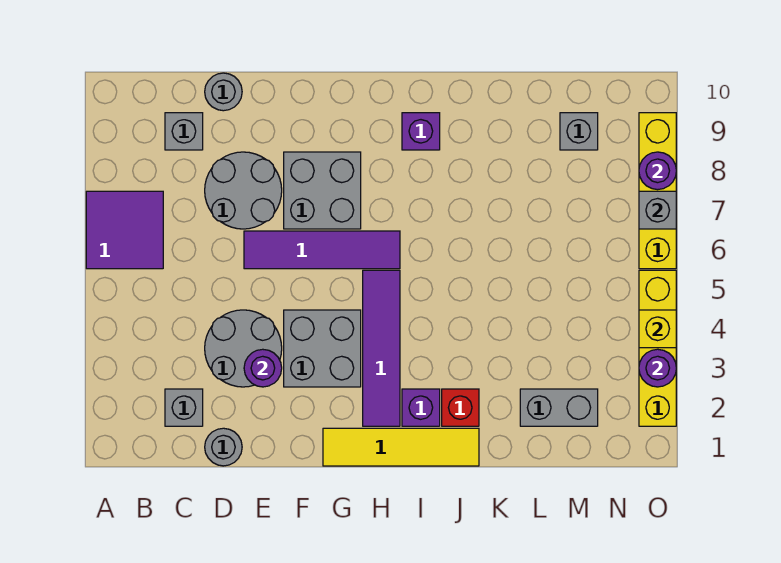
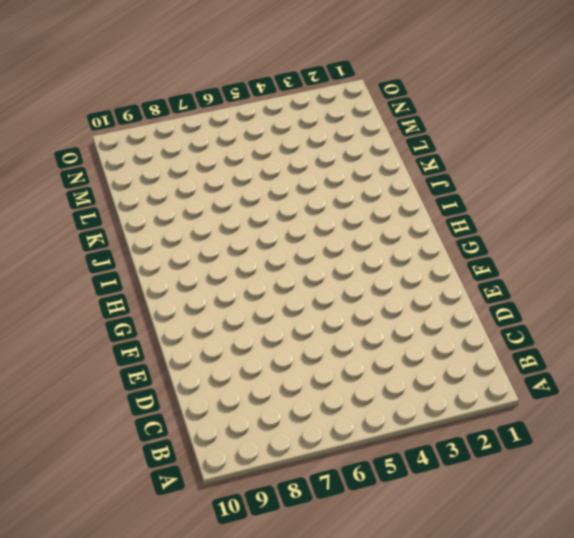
none -> purple 2x2 tile [86,191,163,269]
none -> grey 1x1 brick [165,389,203,426]
none -> grey 1x1 brick [165,113,203,150]

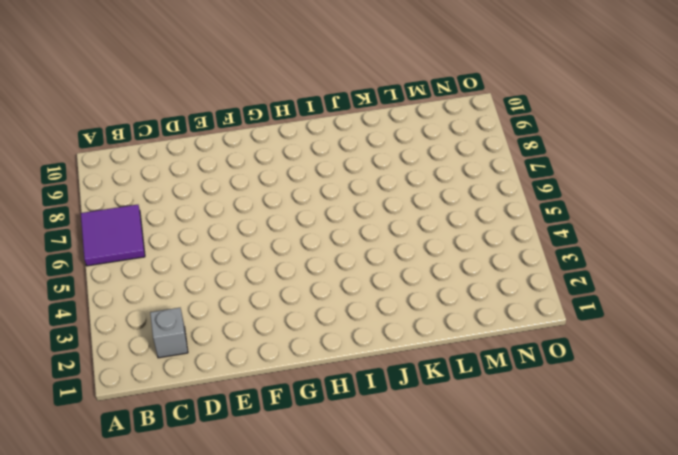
none -> grey 1x1 brick [165,113,203,150]
none -> grey 1x1 round brick [205,428,242,466]
none -> grey 2x2 round brick [205,310,282,387]

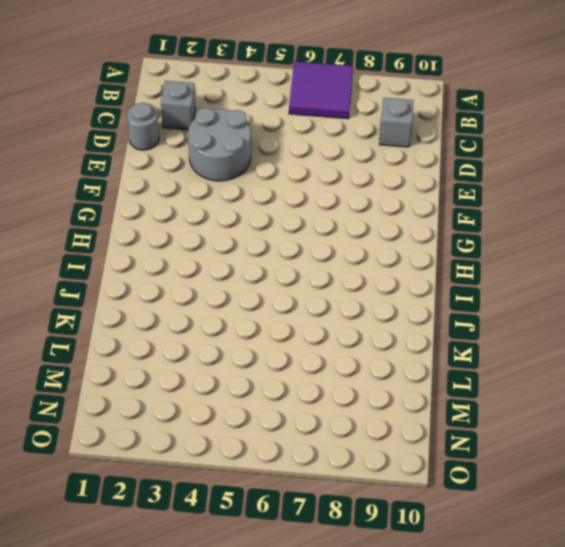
none -> grey 2x2 round brick [205,152,282,229]
none -> grey 1x1 round brick [205,73,242,111]
none -> purple 1x4 tile [244,231,400,269]

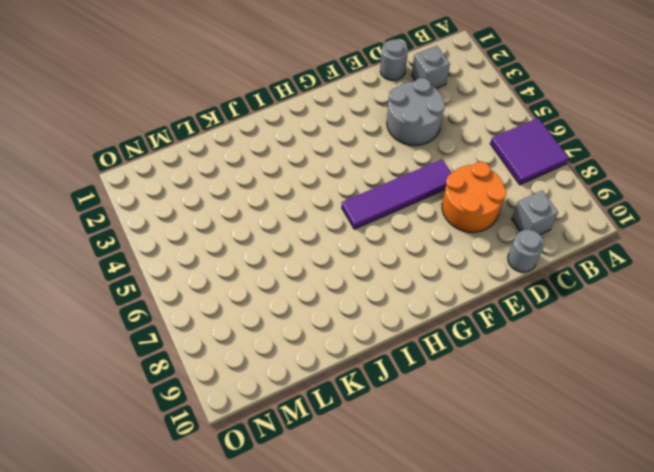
orange 2x2 round brick [442,162,506,232] -> grey 2x2 round brick [205,152,282,229]
none -> grey 2x2 brick [284,310,361,387]
none -> grey 2x2 brick [284,152,361,229]
none -> yellow 1x4 tile [323,428,479,466]

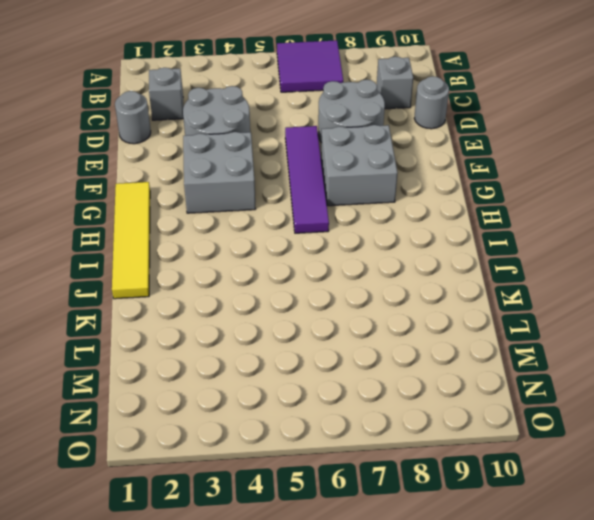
none -> purple 1x4 tile [363,270,400,426]
none -> purple 1x1 brick [402,389,440,426]
none -> purple 1x1 brick [402,113,440,150]

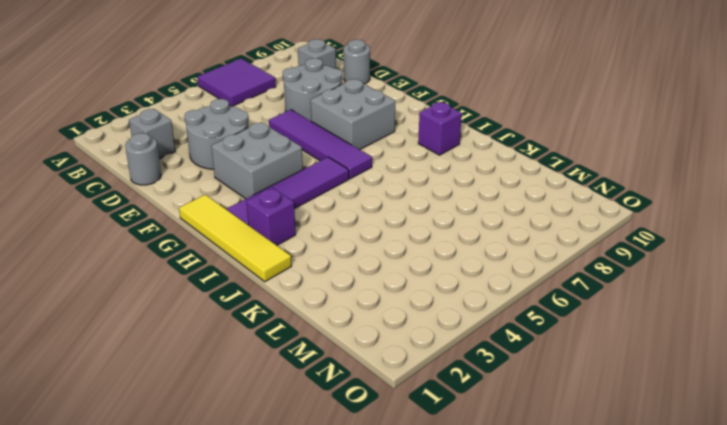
none -> red 1x1 brick [442,389,479,426]
none -> grey 1x2 brick [520,389,598,426]
none -> grey 1x1 brick [560,113,598,150]

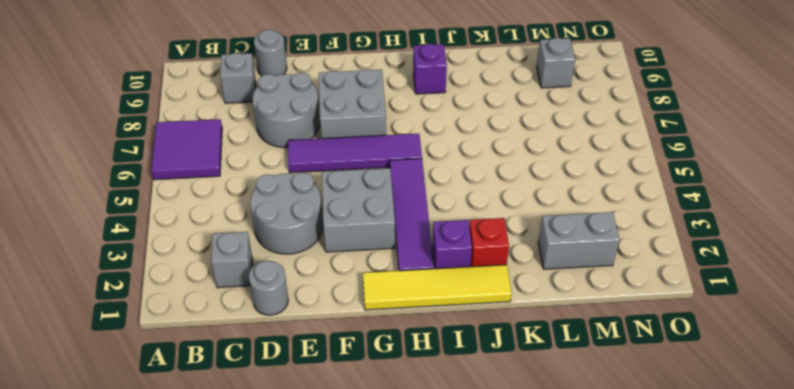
none -> yellow 1x4 brick [639,270,676,426]
none -> yellow 1x4 brick [639,113,676,269]
none -> purple 1x1 round brick [244,349,282,387]

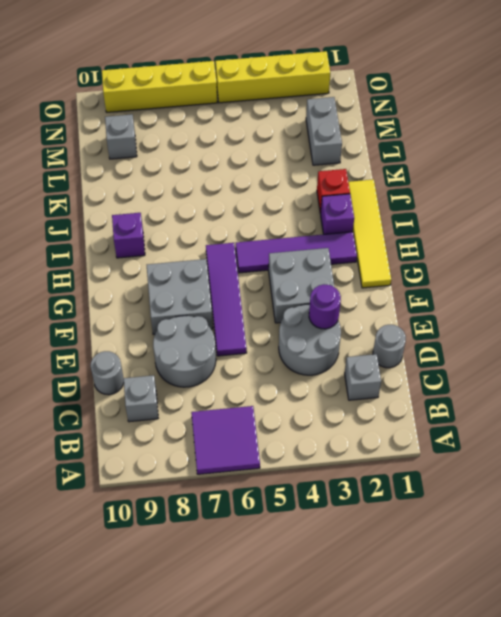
none -> purple 1x1 round brick [639,349,676,387]
none -> yellow 1x1 brick [639,310,676,348]
none -> grey 1x1 brick [639,191,676,229]

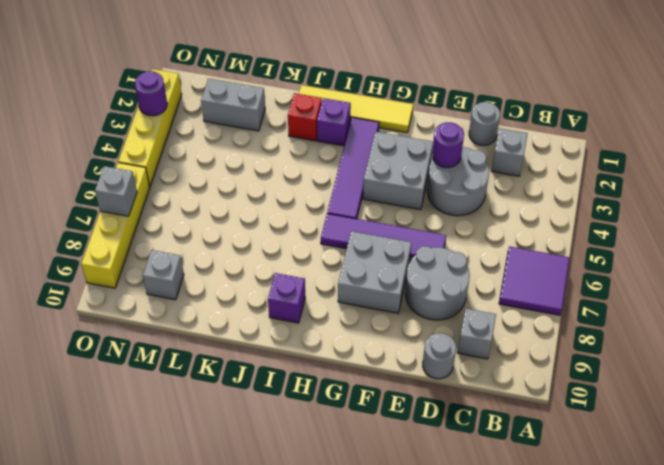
none -> yellow 1x1 brick [639,310,676,348]
none -> purple 1x1 round brick [639,152,676,190]

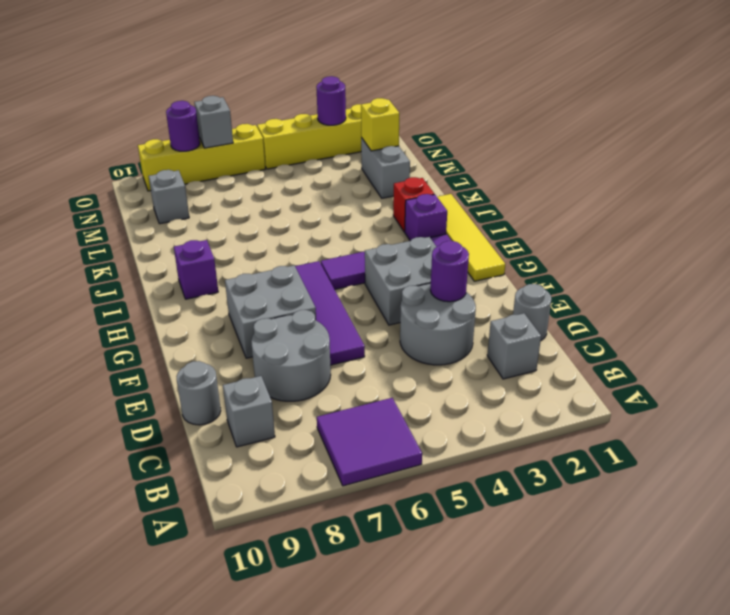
yellow 1x1 brick [361,98,399,151] -> yellow 1x1 brick moved to [639,310,676,348]

